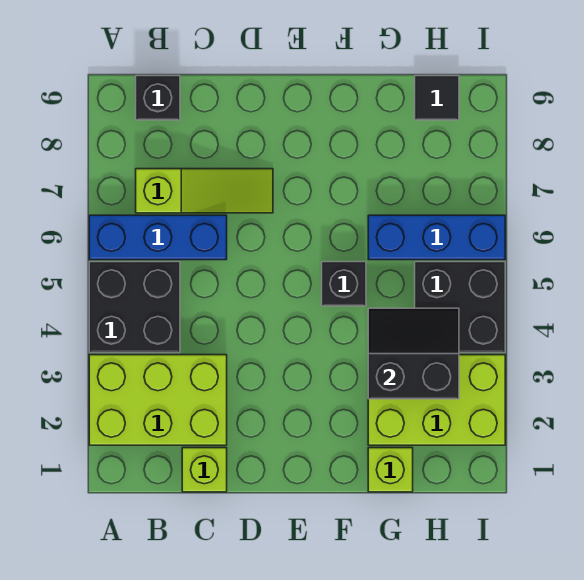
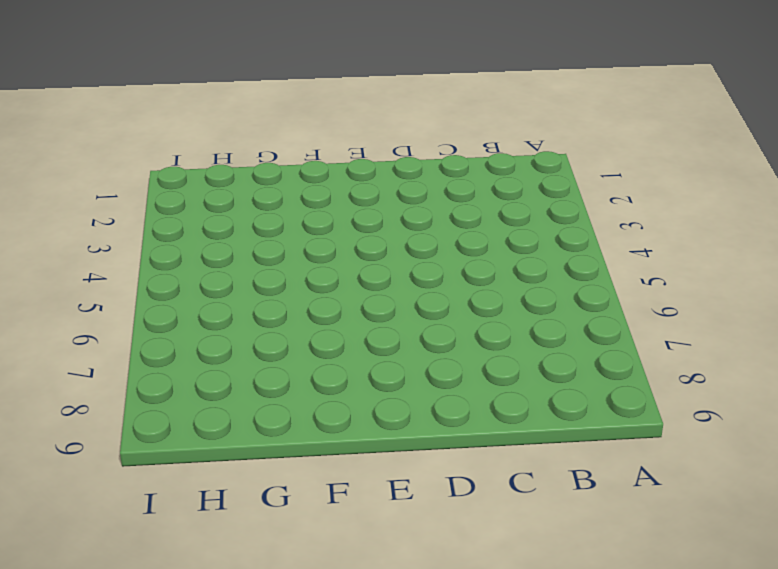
none -> lime 2x3 brick [89,355,227,445]
none -> black 2x2 brick [89,262,180,353]
none -> blue 1x3 brick [89,215,227,260]

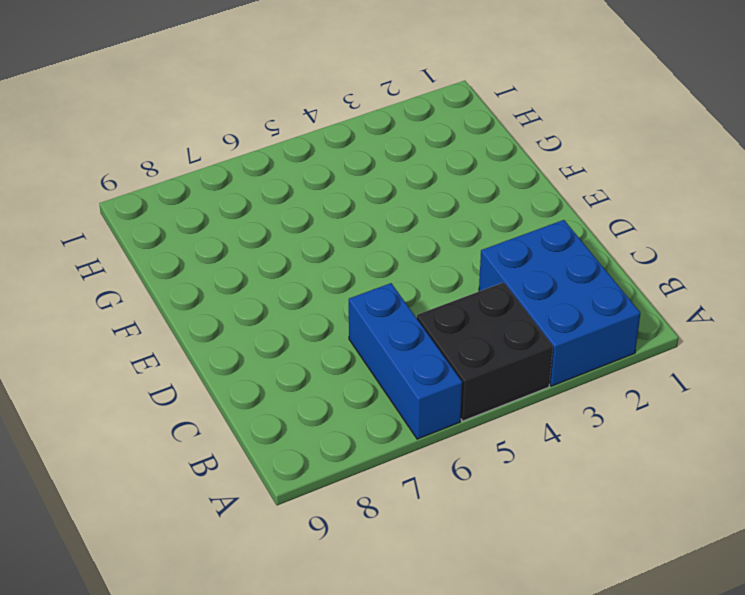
blue 2x3 brick [479,220,640,386] -> lime 2x3 brick [89,355,227,445]
none -> lime 1x3 slope [136,169,273,213]
none -> black 1x1 brick [136,76,180,120]
none -> lime 1x1 brick [182,448,227,492]

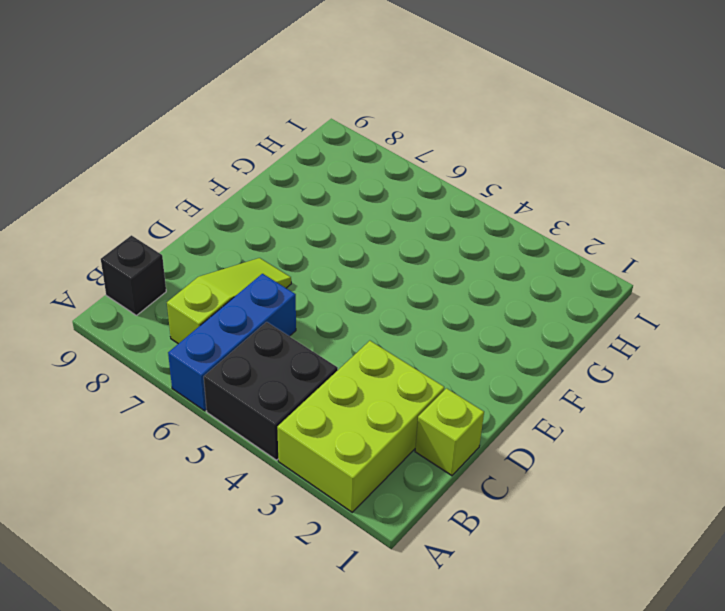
none -> black 1x1 brick [322,262,366,306]
none -> lime 1x1 brick [368,448,413,492]
none -> lime 2x3 brick [368,355,505,445]

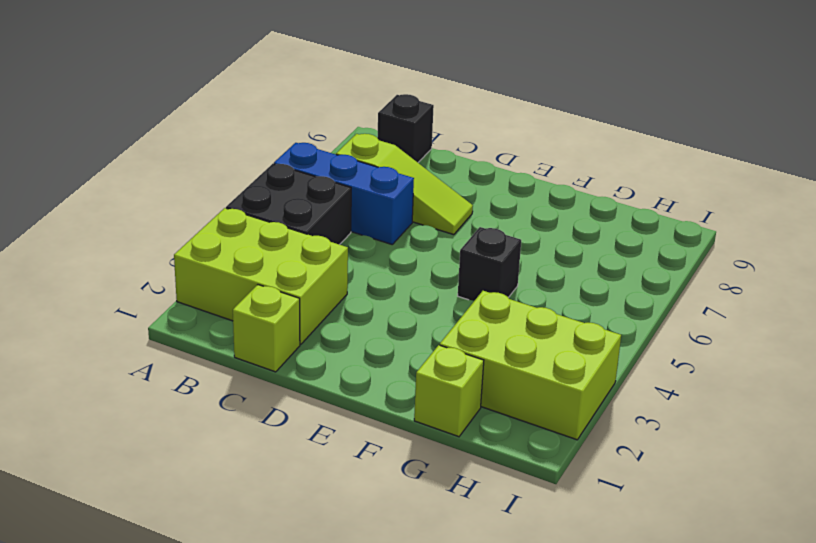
none -> blue 1x3 brick [368,215,505,260]
none -> black 2x2 brick [415,262,505,353]
none -> black 1x1 tile [415,76,459,120]

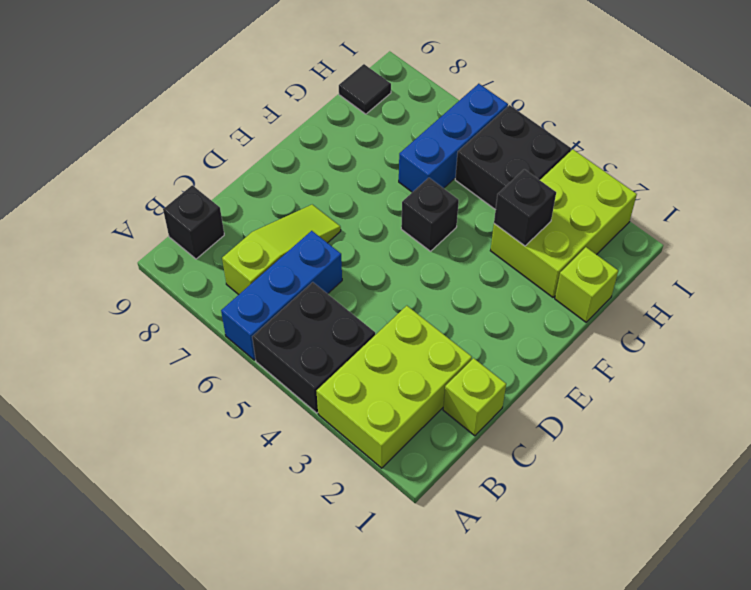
black 1x1 brick [494,169,556,246] -> black 2x2 slope [368,308,459,399]

